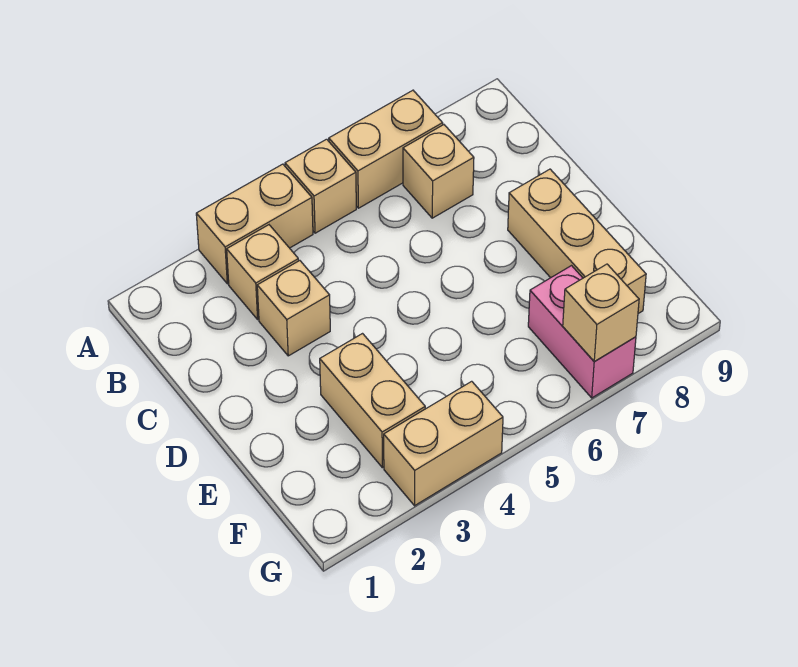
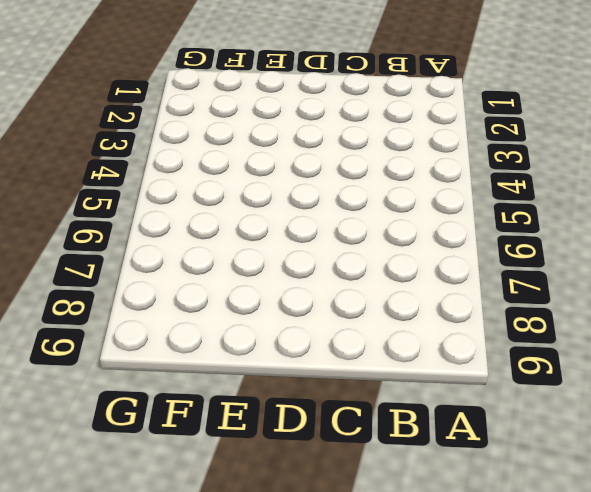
none -> tan 1x2 brick [196,164,313,284]
none -> tan 1x1 brick [285,139,356,233]

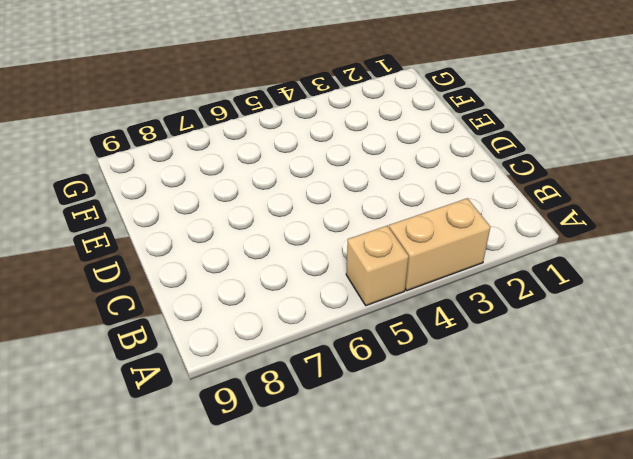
none -> tan 1x2 brick [329,90,443,208]
none -> tan 1x1 brick [227,225,299,319]

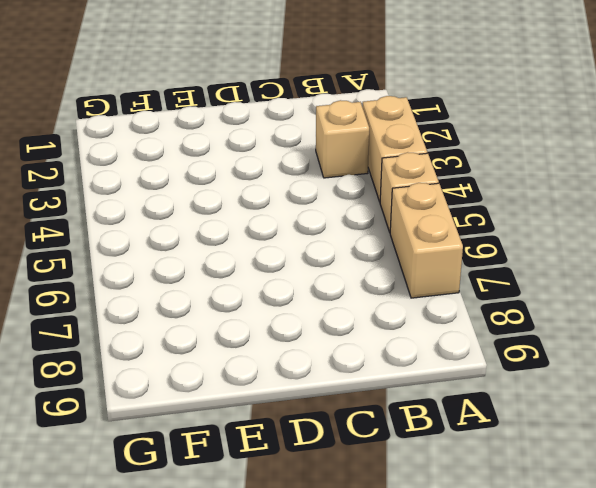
none -> tan 1x1 brick [403,125,474,218]
none -> tan 1x1 brick [257,261,330,356]

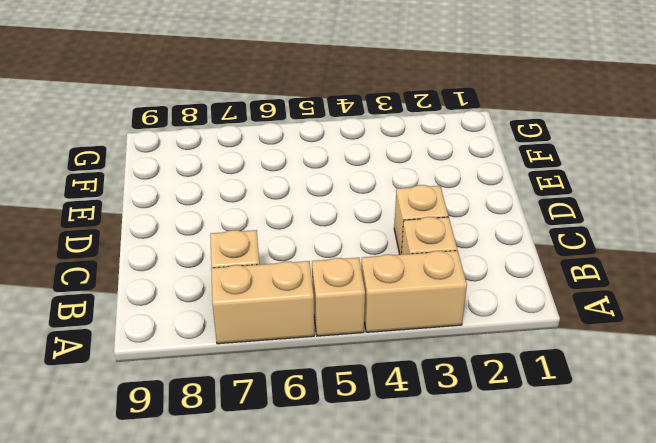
none -> tan 1x3 brick [508,169,646,314]
none -> tan 1x2 brick [320,334,425,468]

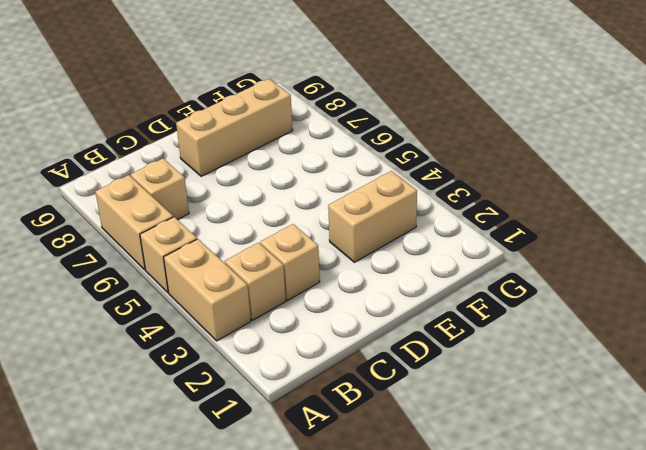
none -> pink 1x2 brick [528,266,636,398]
none -> tan 1x2 brick [384,381,503,506]

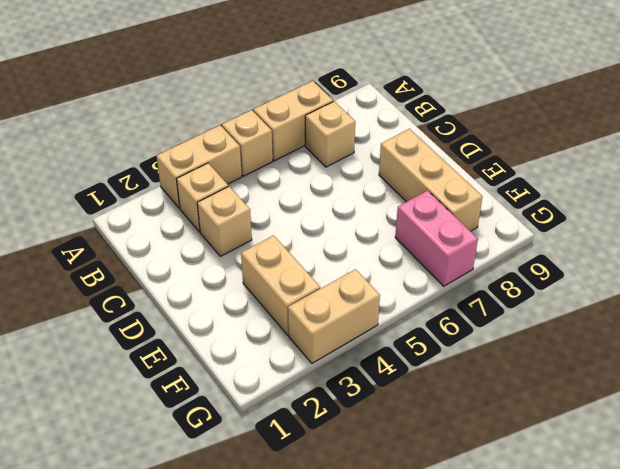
none -> tan 1x1 brick [563,264,639,362]

